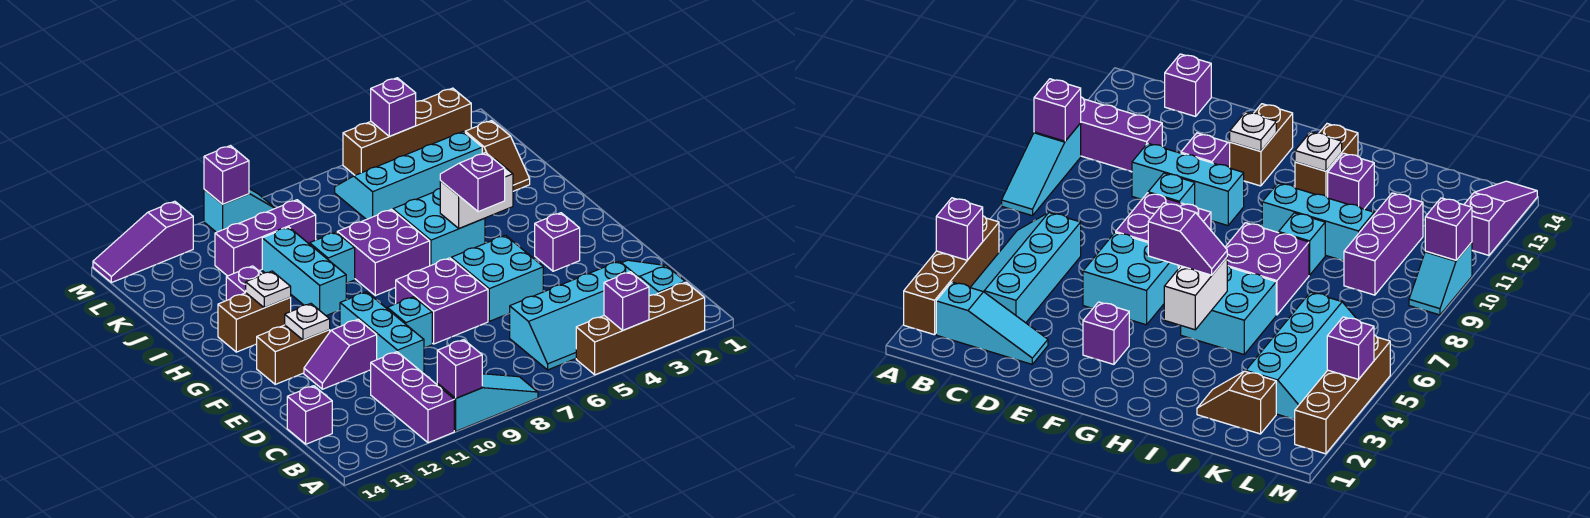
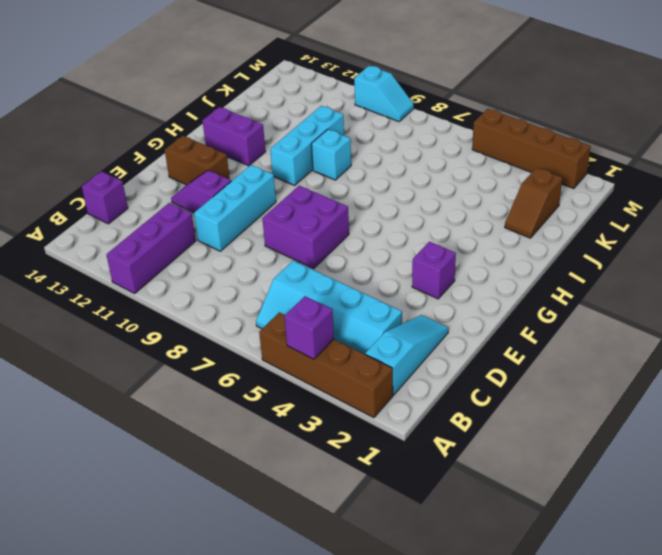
purple 1x2 brick [202,107,266,166] -> brown 1x2 brick [218,293,291,352]
none -> cyan 1x3 slope [437,374,538,431]
none -> cyan 2x2 brick [451,235,543,321]
none -> cyan 1x1 brick [387,297,432,348]
none -> cyan 2x2 brick [393,189,485,266]

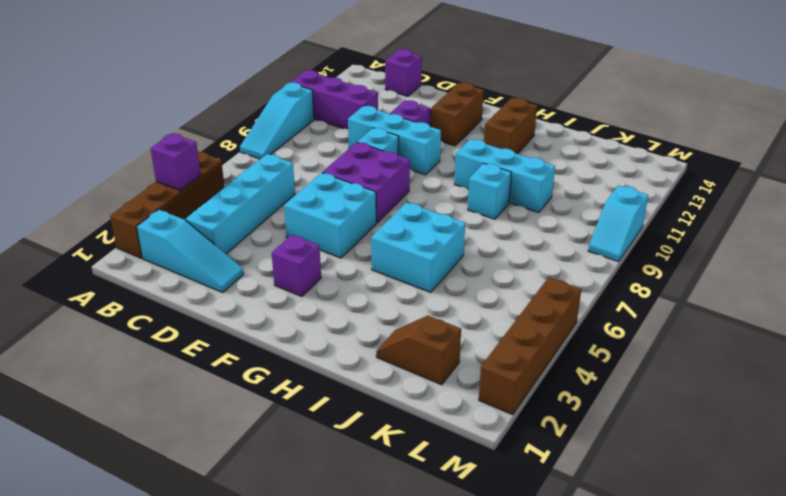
none -> purple 2x2 brick [337,209,430,296]
none -> purple 1x1 brick [226,266,262,300]
none -> cyan 2x4 slope [335,131,482,220]
none -> purple 1x3 brick [215,200,316,276]

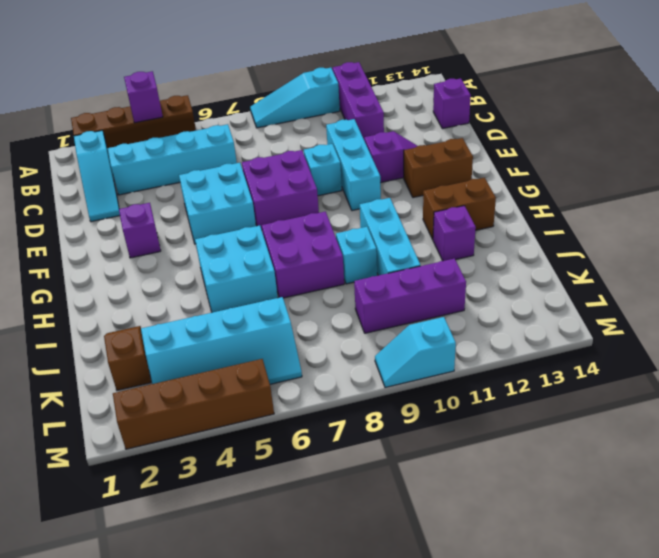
none -> purple 1x3 slope [93,201,193,283]
none -> purple 1x1 brick [437,340,482,398]
none -> white 1x1 plate [285,304,330,340]
none -> white 1x2 brick [440,159,513,228]

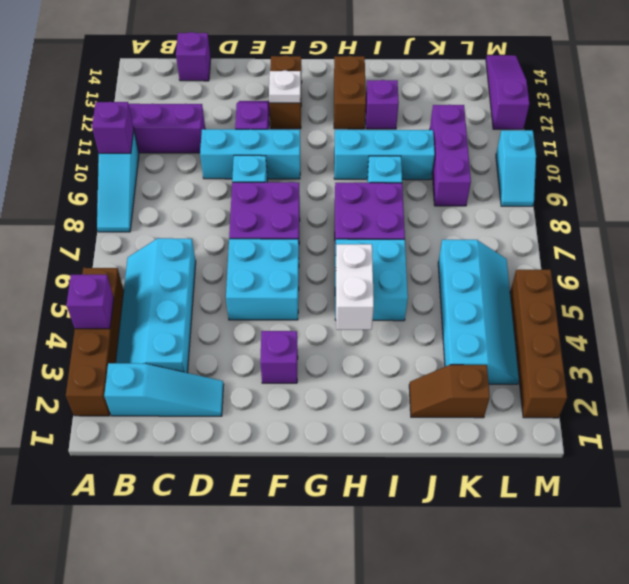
none -> white 1x1 plate [246,271,291,308]
none -> purple 1x1 brick [371,78,416,136]
none -> purple 1x1 brick [204,146,249,204]
none -> purple 1x2 slope [440,153,505,212]

